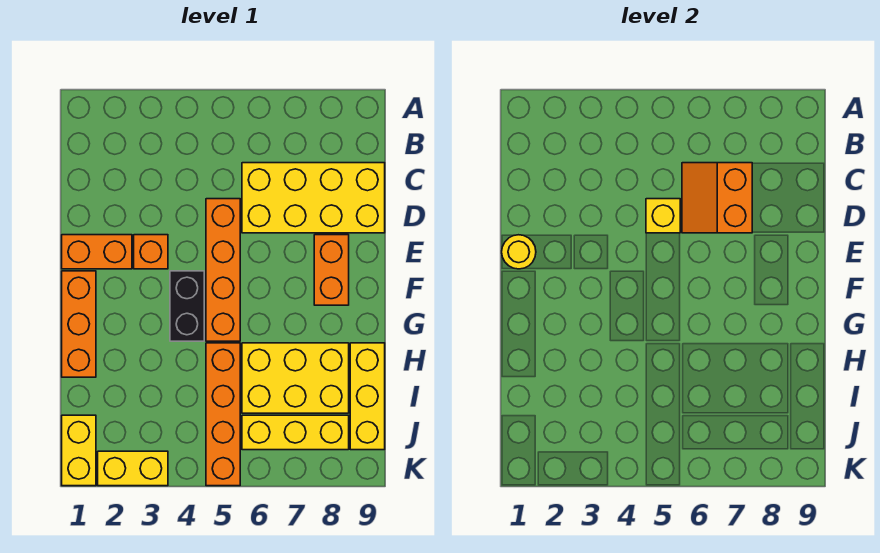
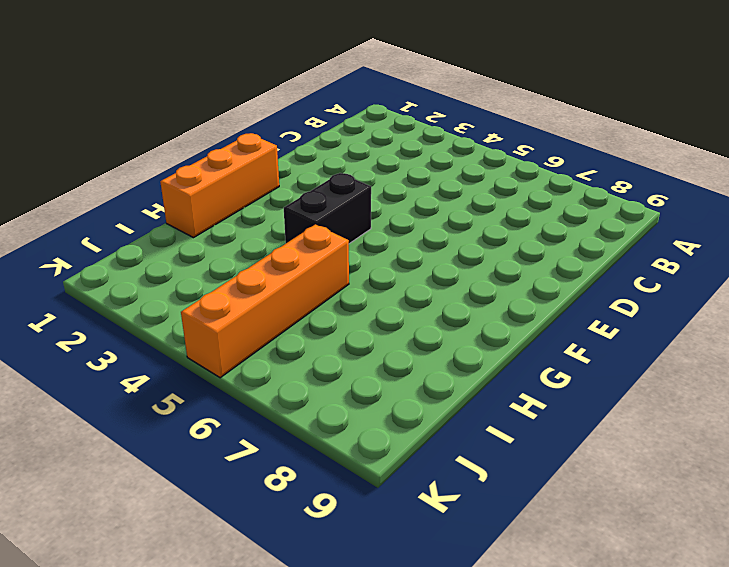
none -> yellow 2x4 brick [242,163,385,233]
none -> orange 1x4 brick [206,199,240,341]
none -> orange 1x2 brick [62,235,132,269]

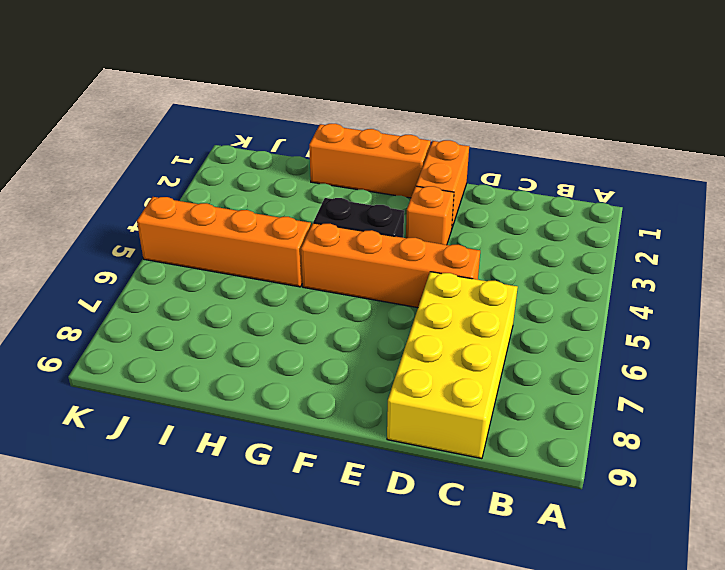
none -> orange 1x2 brick [314,235,349,305]
none -> yellow 2x3 brick [242,343,349,413]
none -> yellow 1x3 brick [350,343,385,450]

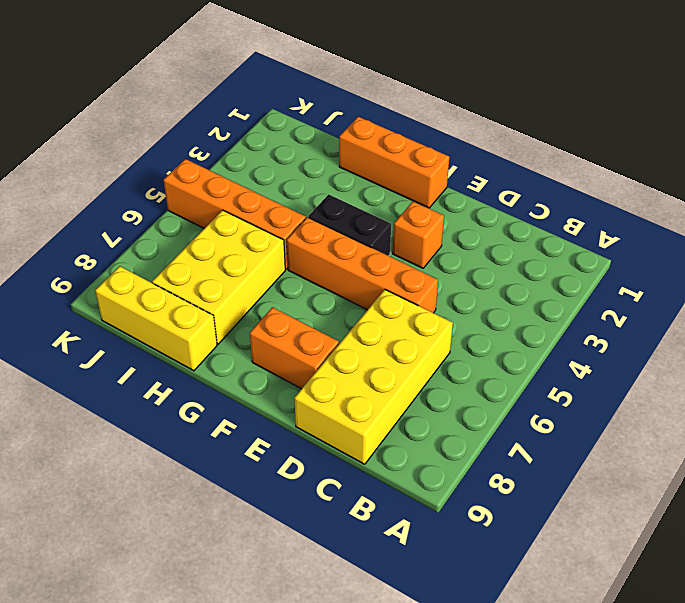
none -> orange 1x2 brick [62,235,132,269]
none -> yellow 1x2 brick [62,415,96,486]
none -> yellow 1x3 brick [242,415,349,450]

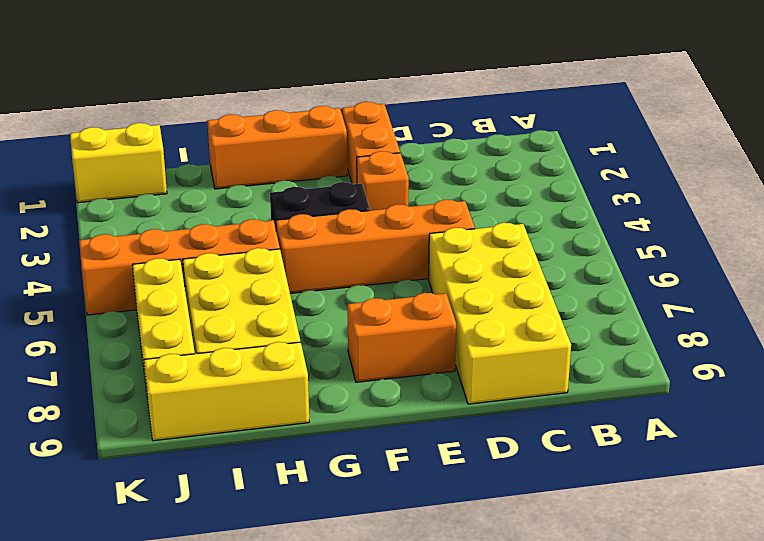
none -> yellow 1x2 brick [98,451,168,486]
none -> orange 2x2 slope [682,163,752,233]
none -> yellow 1x1 brick [646,199,680,233]

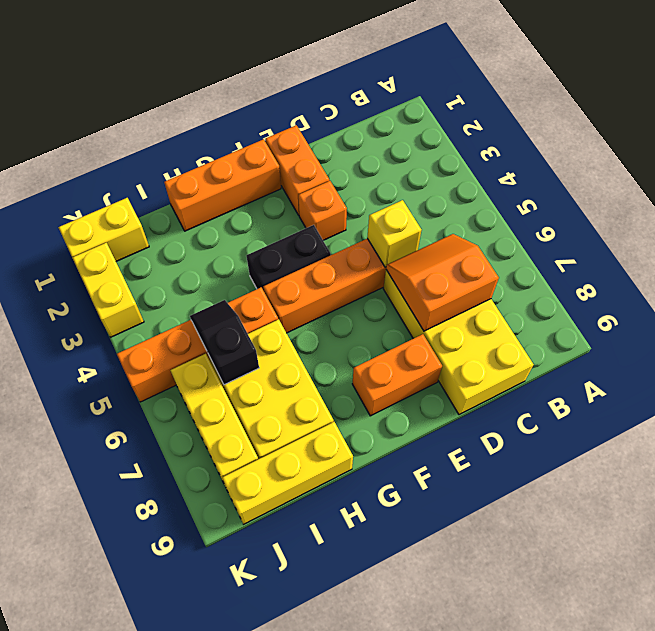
black 1x2 slope [190,300,259,385] -> none
none -> yellow 1x1 round brick [502,235,536,269]

